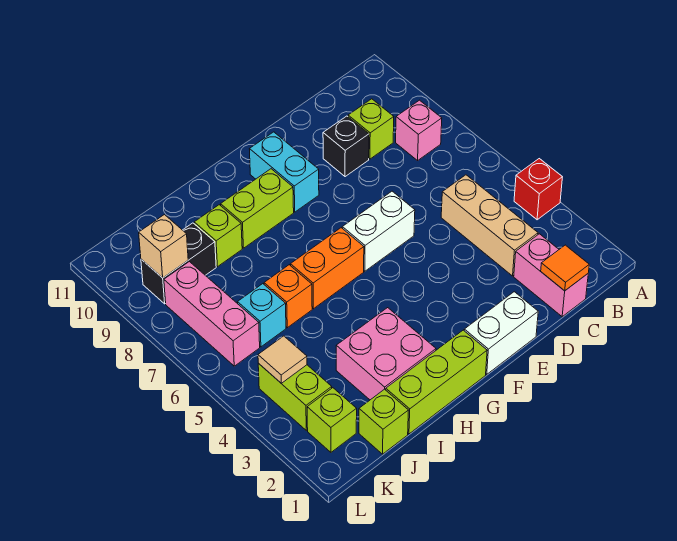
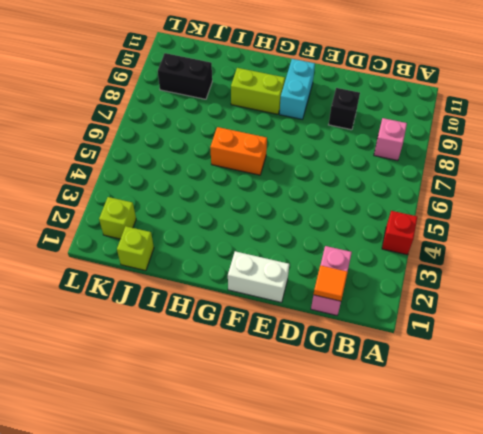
none -> tan 1x3 brick [441,175,538,276]
none -> lime 1x1 brick [348,99,394,159]
none -> white 1x2 brick [342,191,415,271]

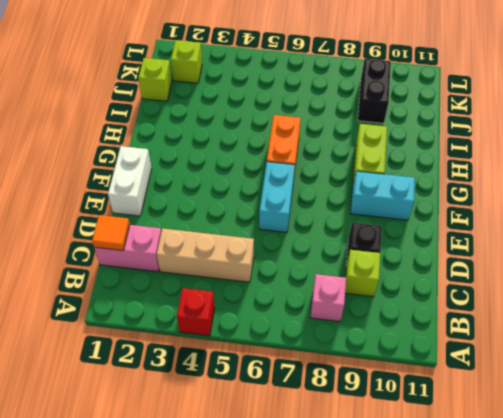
cyan 1x2 brick [259,162,295,232] -> white 1x2 brick [342,191,415,271]
none -> lime 1x3 brick [386,330,487,434]
none -> pink 2x2 brick [336,308,436,400]
none -> orange 1x1 brick [264,265,312,328]

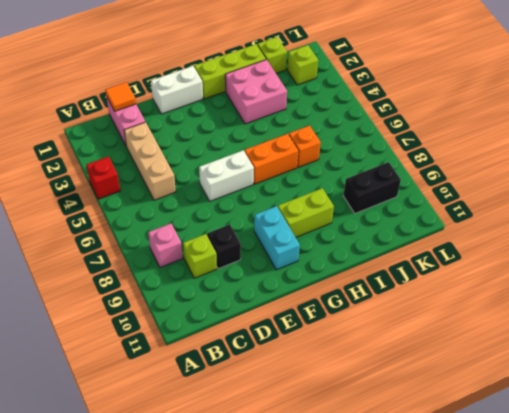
none -> lime 1x1 brick [194,205,242,267]
none -> cyan 1x1 brick [238,284,286,347]
none -> lime 1x2 brick [258,363,332,430]

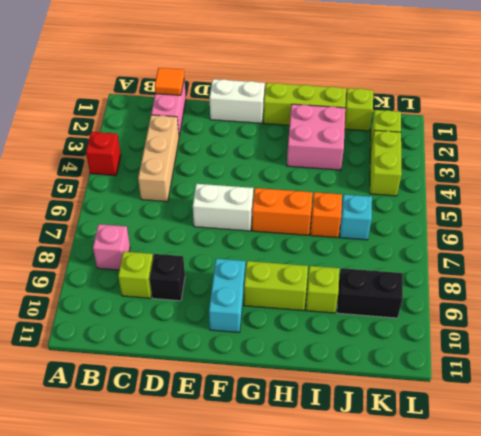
none -> pink 1x3 brick [164,262,260,366]
none -> tan 1x1 tile [258,336,307,383]
none -> tan 1x1 brick [139,215,188,278]

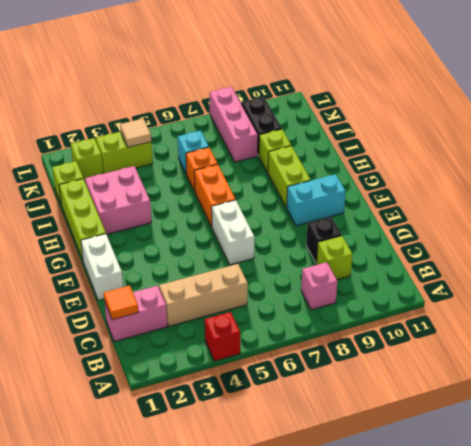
pink 1x3 brick [209,87,258,162] -> pink 1x3 brick turned to [164,262,260,366]
none -> tan 1x1 brick [139,215,188,278]

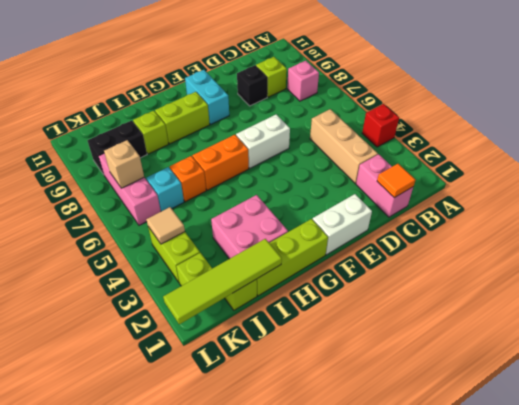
lime 1x4 tile [163,239,282,324] -> none
tan 1x1 brick [104,140,144,188] -> tan 1x1 brick moved to [139,215,188,278]

